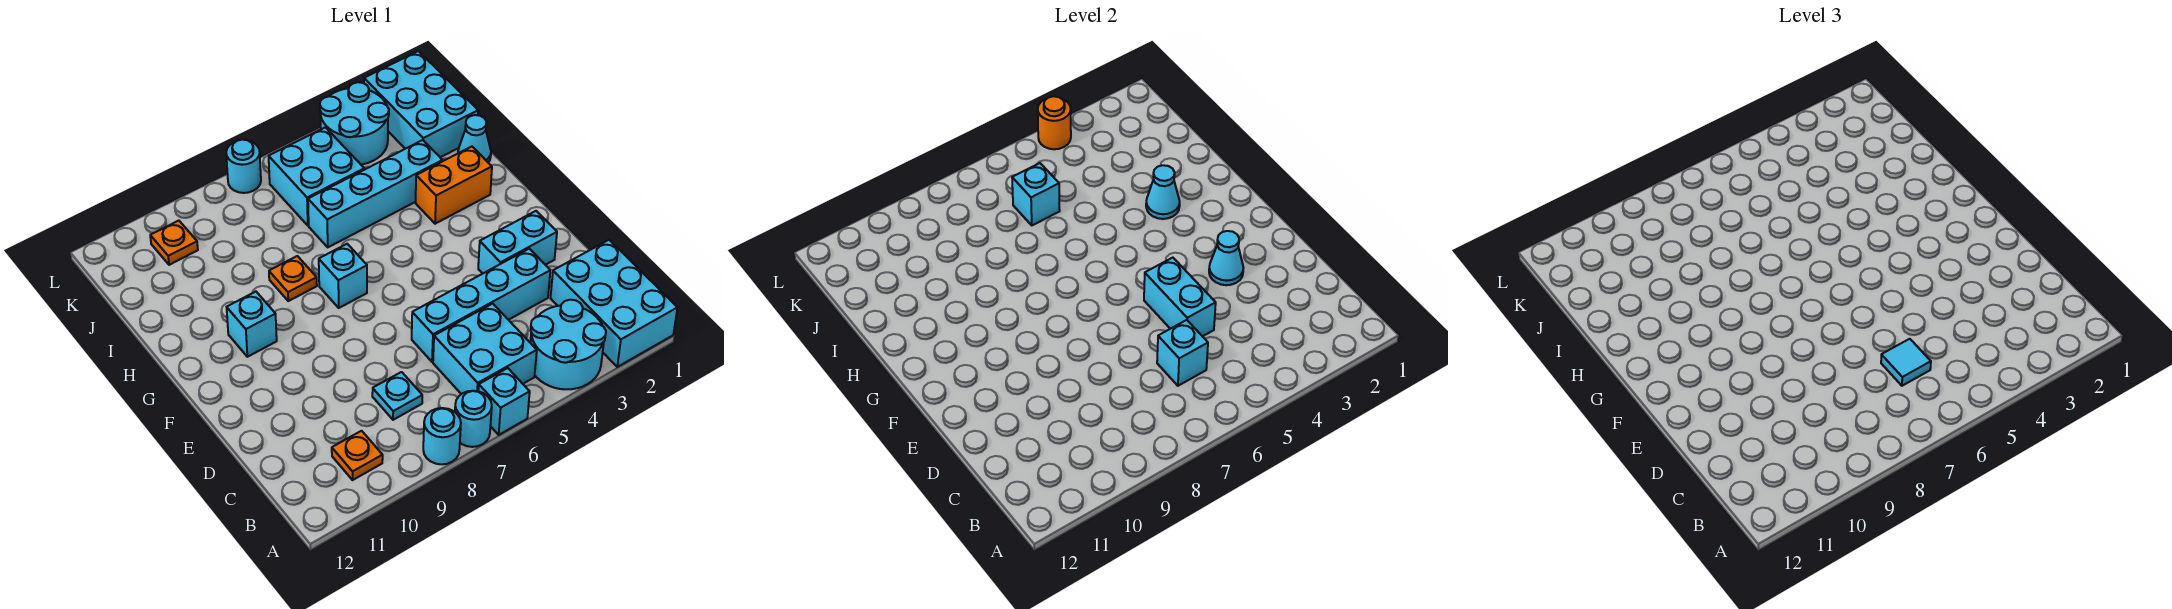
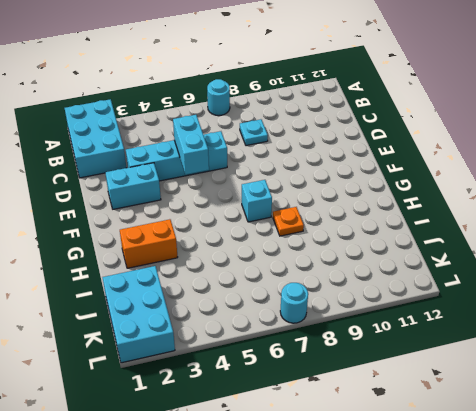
none -> cyan 2x2 round brick [530,300,606,389]
none -> cyan 1x1 brick [478,368,530,435]
none -> cyan 1x1 round brick [423,408,461,464]

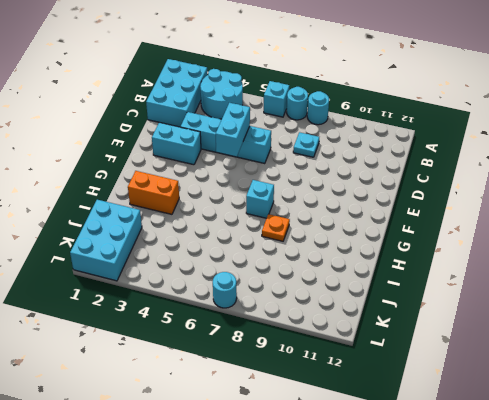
none -> cyan 2x2 brick [433,304,537,394]
none -> orange 1x1 plate [332,431,383,480]
none -> cyan 1x1 brick [227,292,277,357]

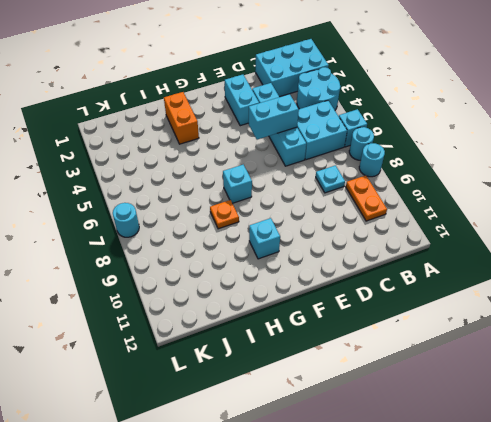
orange 1x2 plate [346,175,387,221] -> orange 1x1 plate [332,431,383,480]
none -> cyan 1x1 cone [458,115,491,162]
none -> cyan 1x4 brick [308,140,443,247]
none -> cyan 2x3 brick [364,51,478,157]

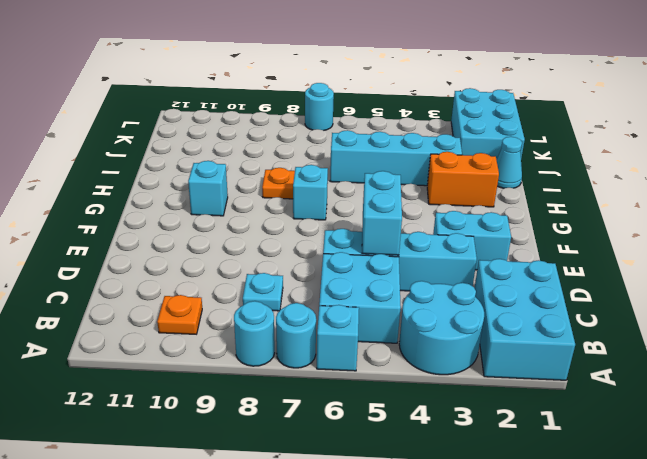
none -> cyan 2x2 brick [269,127,364,225]
none -> cyan 2x2 round brick [320,82,389,164]
none -> orange 1x1 plate [150,221,198,265]

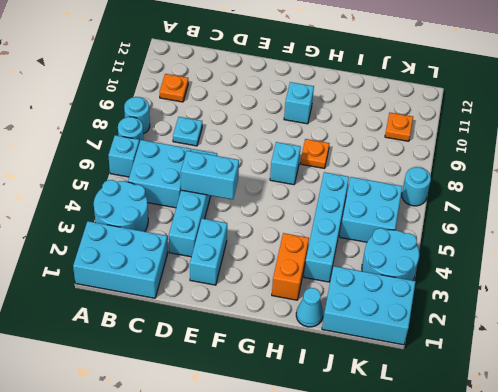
none -> cyan 1x1 brick [1157,320,1208,386]
none -> cyan 1x1 cone [1209,231,1243,285]
none -> cyan 1x1 cone [1146,165,1180,219]

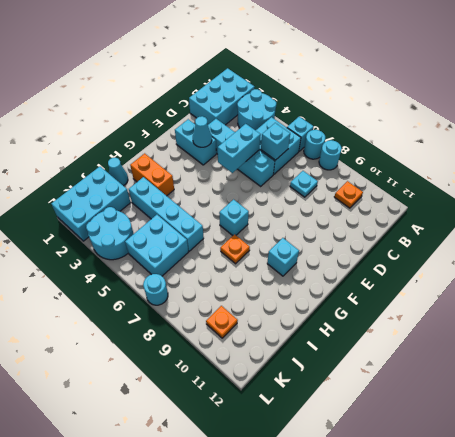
none -> cyan 1x1 cone [1146,165,1180,219]
none -> cyan 1x1 brick [1012,163,1060,225]
none -> orange 1x1 round brick [1038,96,1071,149]

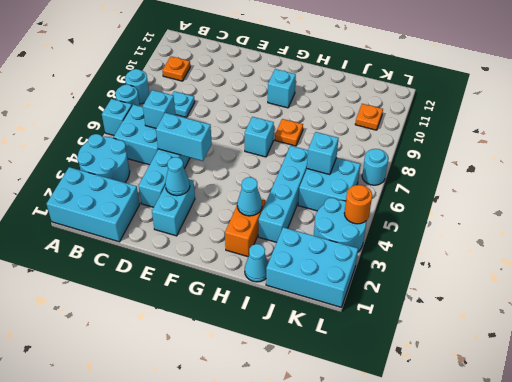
none -> cyan 1x1 tile [1881,339,1931,386]

